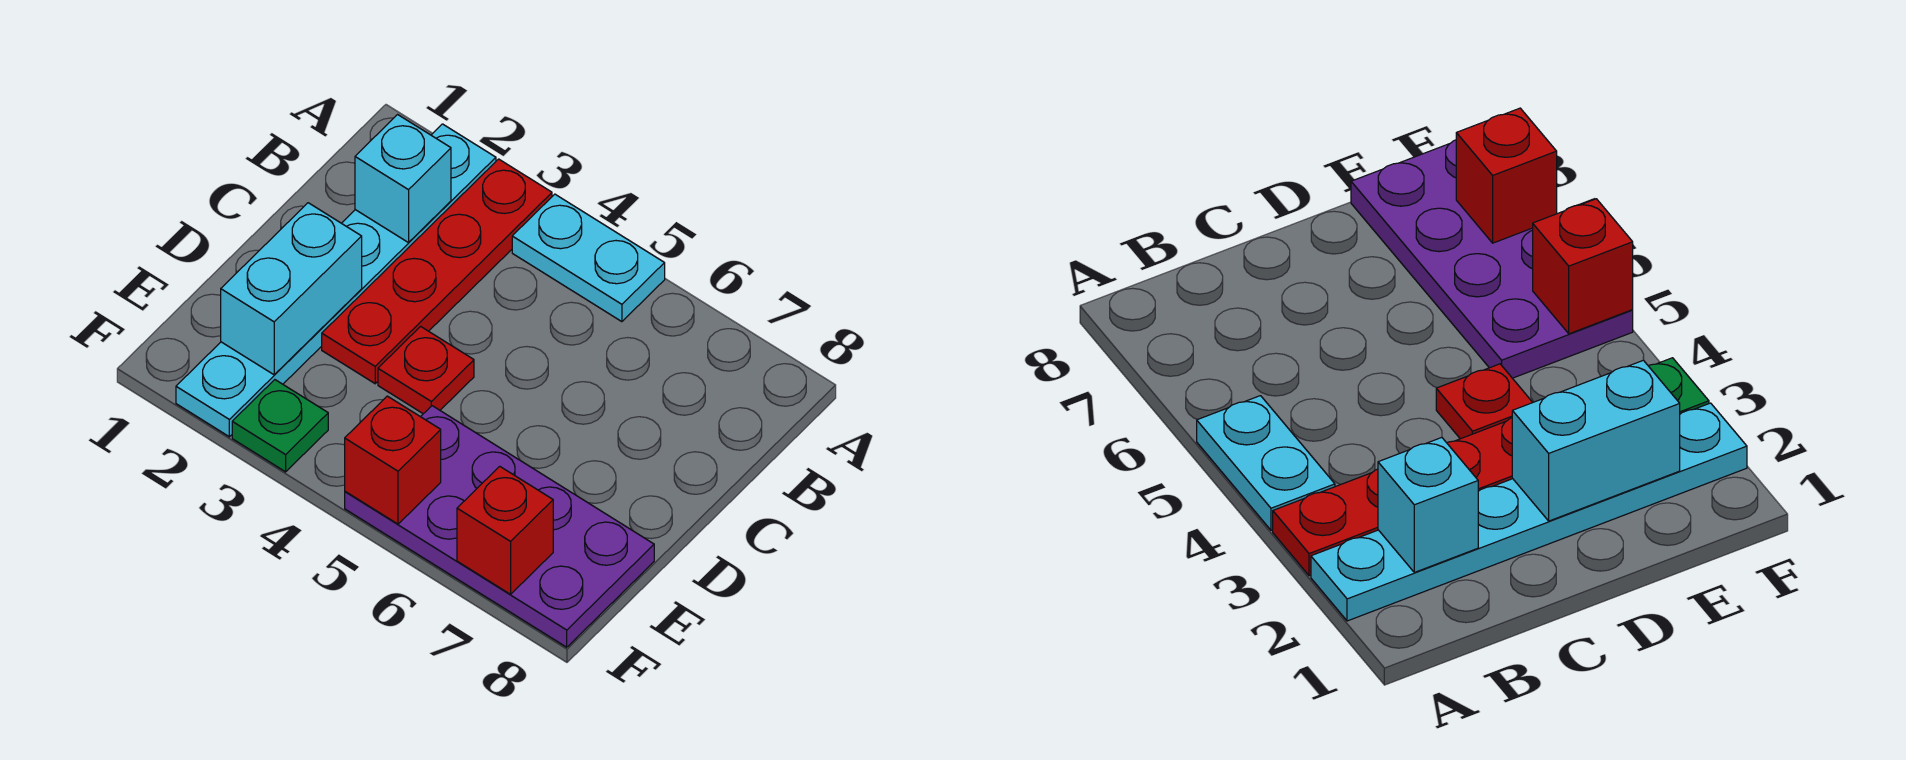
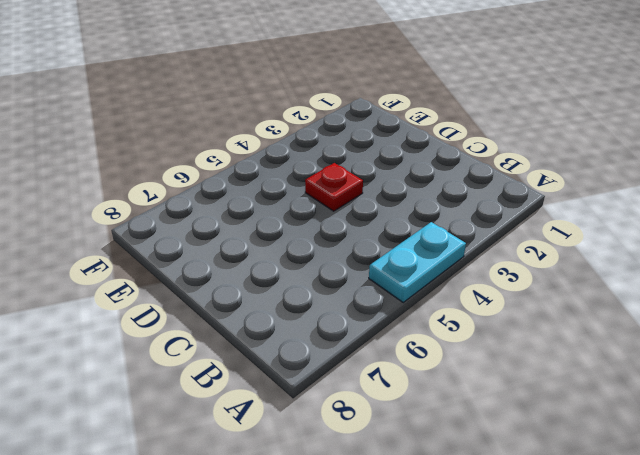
none -> cyan 1x6 plate [176,124,496,437]
none -> red 1x4 plate [322,159,552,384]

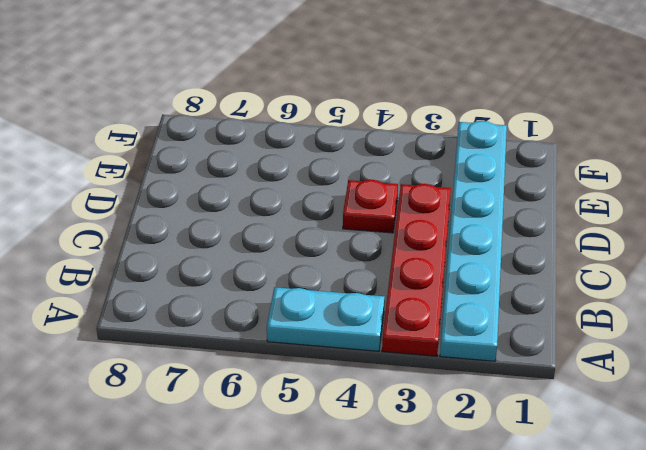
none -> purple 2x4 plate [345,406,654,647]
none -> green 1x1 plate [232,380,328,472]

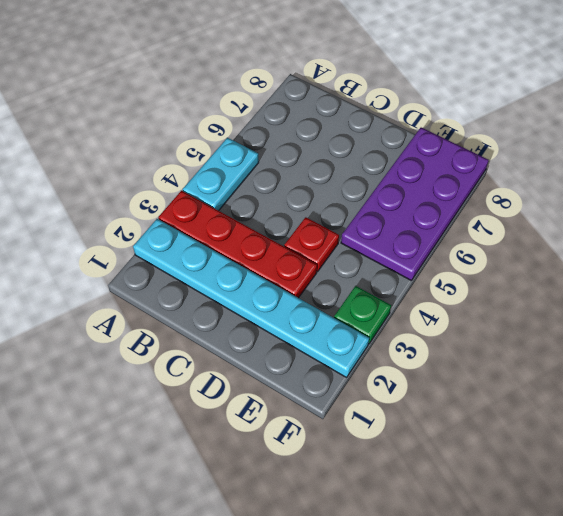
none -> cyan 1x1 brick [355,115,451,243]
none -> cyan 1x2 brick [221,203,362,375]

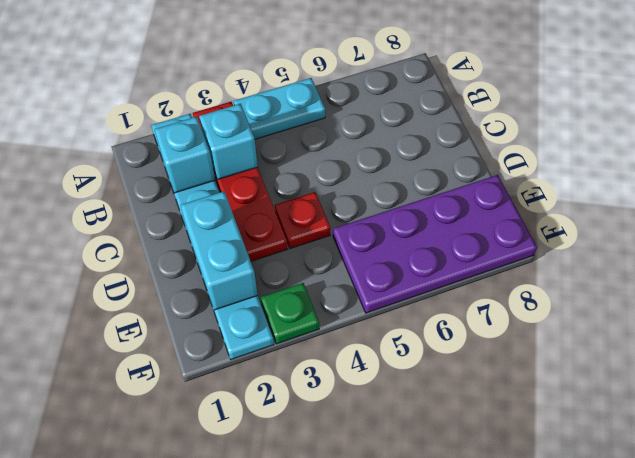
cyan 1x1 brick [199,104,258,180] -> none
none -> red 1x1 brick [345,396,441,524]
none -> red 1x1 brick [457,466,553,594]

